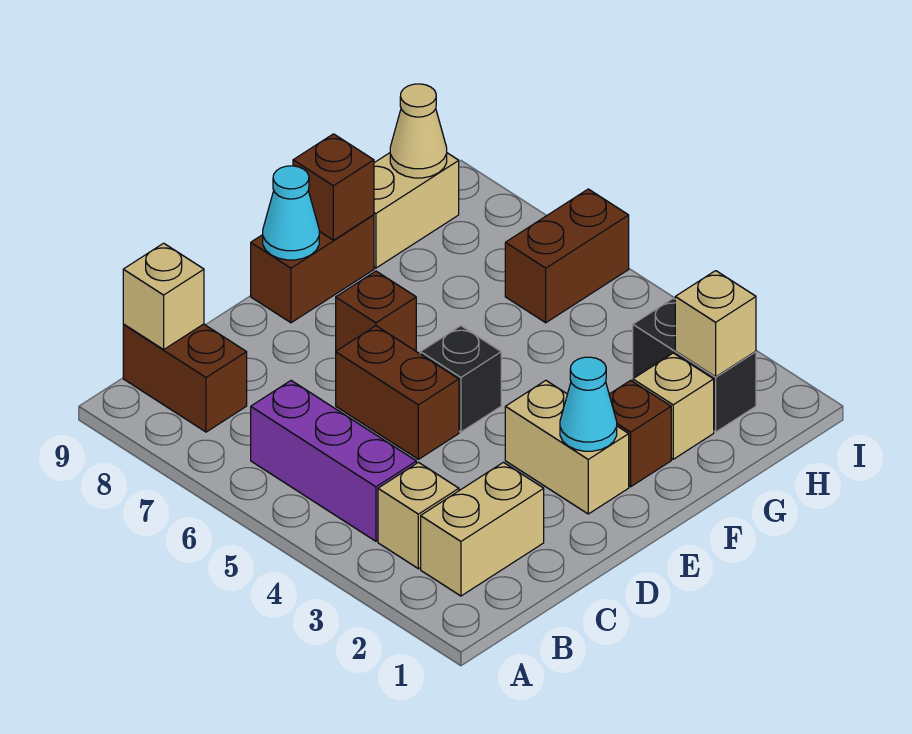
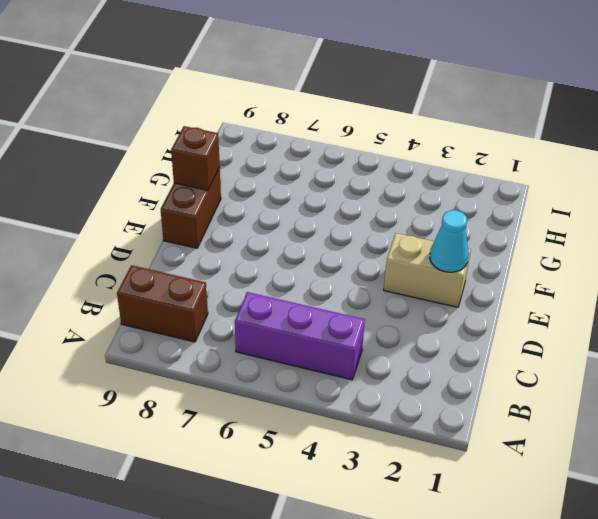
none -> tan 1x2 brick [421,462,544,596]
none -> tan 1x1 brick [378,462,459,569]
none -> brown 1x2 brick [336,326,459,459]

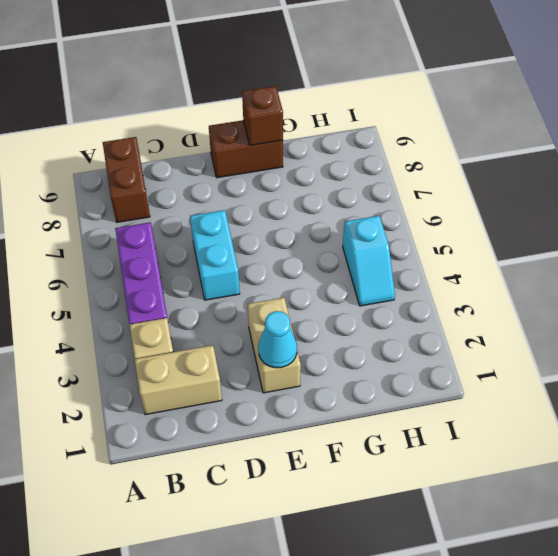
cyan 1x2 brick [190,210,240,300] -> brown 1x2 brick [336,326,459,459]
cyan 1x2 slope [343,216,395,306] -> none
none -> black 1x1 brick [420,326,501,432]
none -> brown 1x1 brick [336,271,416,351]
none -> brown 1x1 brick [609,380,671,487]

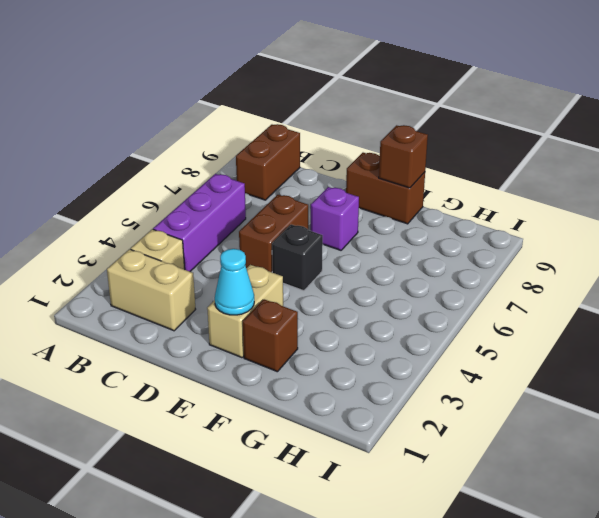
purple 1x1 brick [311,187,359,250] -> brown 1x1 brick [336,271,416,351]
none -> tan 1x1 brick [633,353,714,459]
none -> tan 1x2 brick [374,153,459,268]
none -> black 1x2 brick [633,298,756,432]

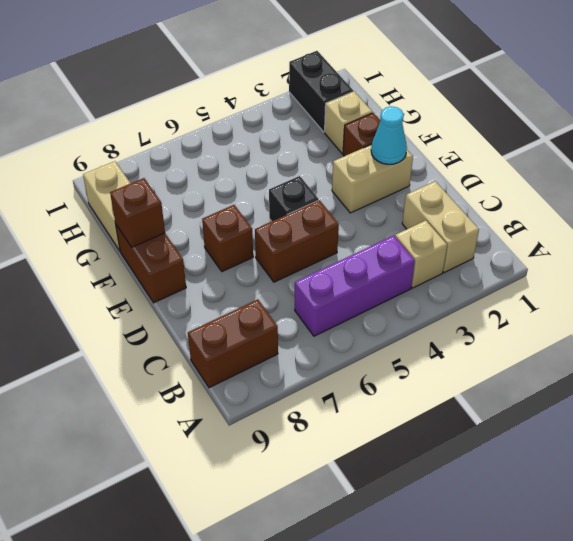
black 1x2 brick [289,51,353,132] -> black 1x2 brick turned to [633,298,756,432]
none -> brown 1x2 brick [505,189,629,323]
none -> tan 1x1 brick [123,243,204,349]
none -> cyan 1x1 cone [263,166,319,260]

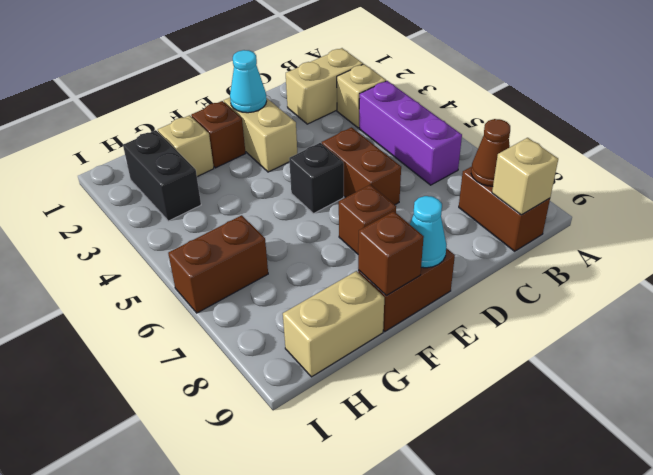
brown 1x1 cone [471,119,510,186] -> none
none -> tan 1x1 brick [675,271,756,377]
none -> tan 1x1 cone [390,84,447,178]

